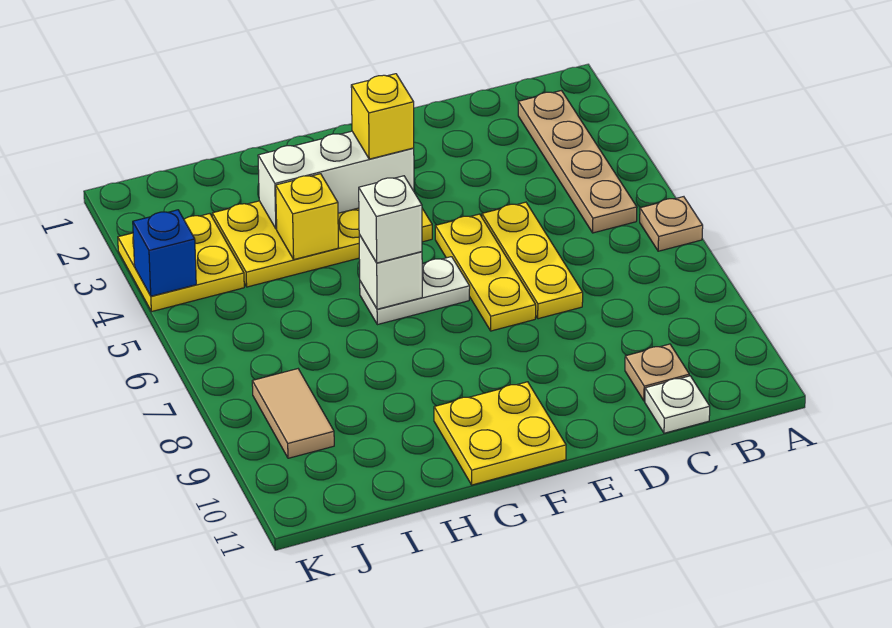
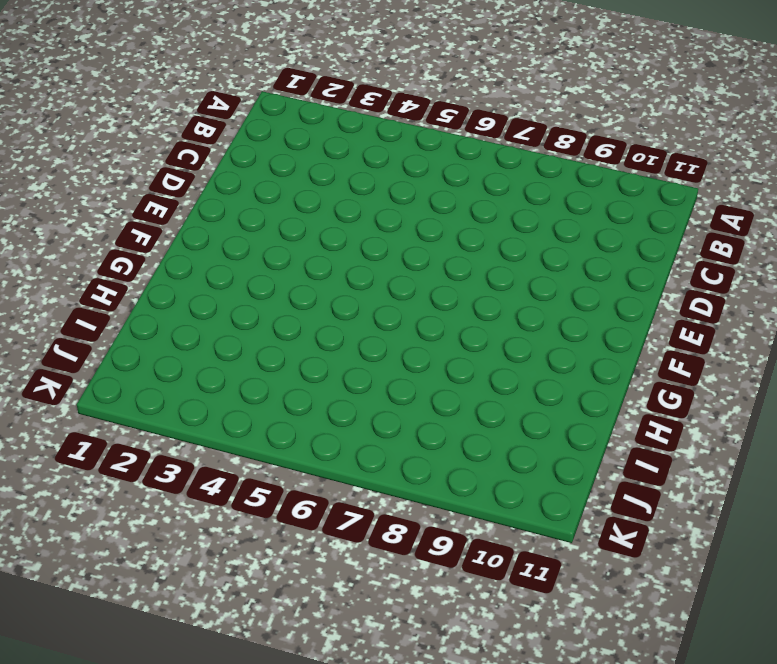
none -> tan 1x1 plate [640,197,703,251]
none -> tan 1x4 plate [518,91,637,233]
none -> tan 1x1 plate [625,344,689,401]

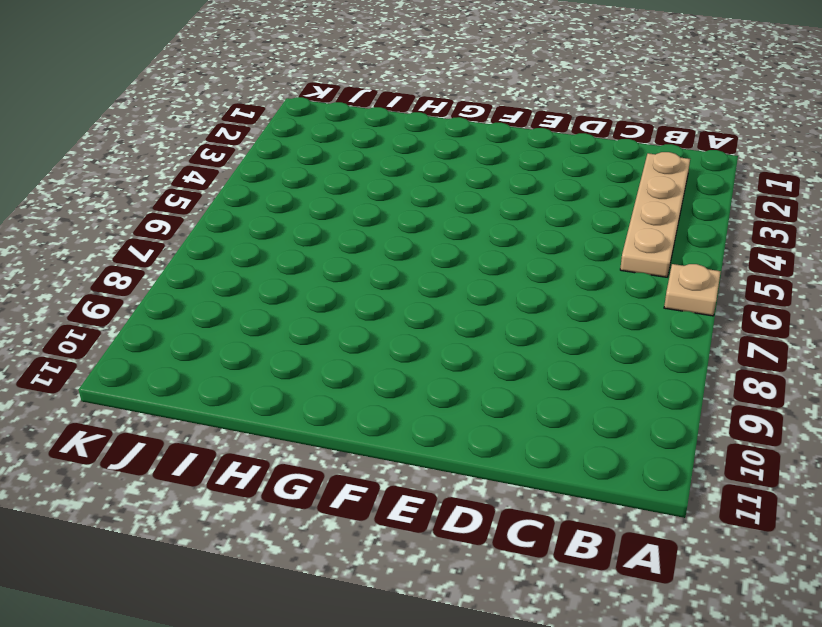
none -> tan 1x1 plate [625,344,689,401]
none -> white 1x1 plate [645,376,710,433]
none -> yellow 1x3 plate [482,202,583,319]

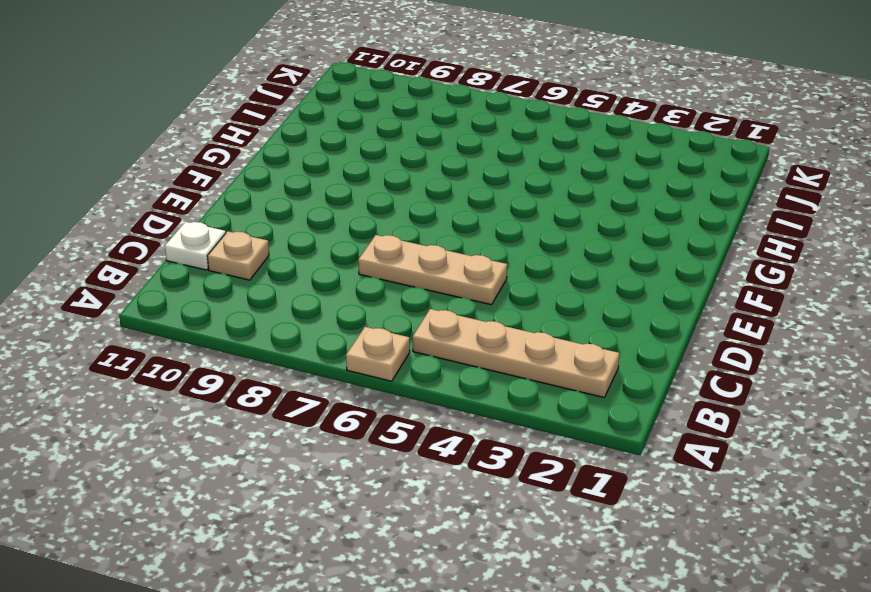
tan 1x3 plate [358,235,507,305] -> yellow 1x3 plate [482,202,583,319]
none -> yellow 1x3 plate [435,214,536,331]
none -> yellow 2x4 plate [212,201,432,287]
none -> white 1x2 plate [360,257,470,325]

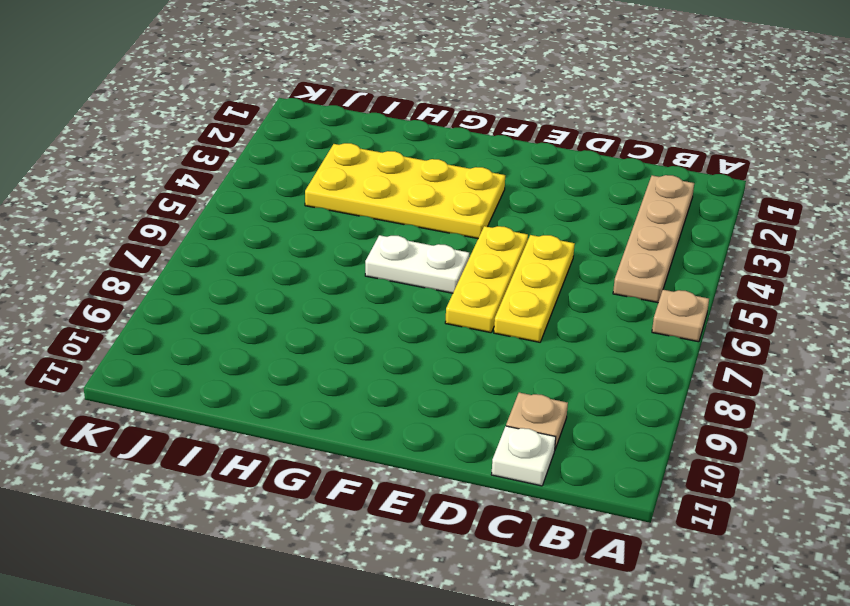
none -> yellow 2x2 plate [434,382,566,485]
none -> yellow 2x2 plate [118,214,244,312]
none -> tan 1x2 tile [252,369,334,458]

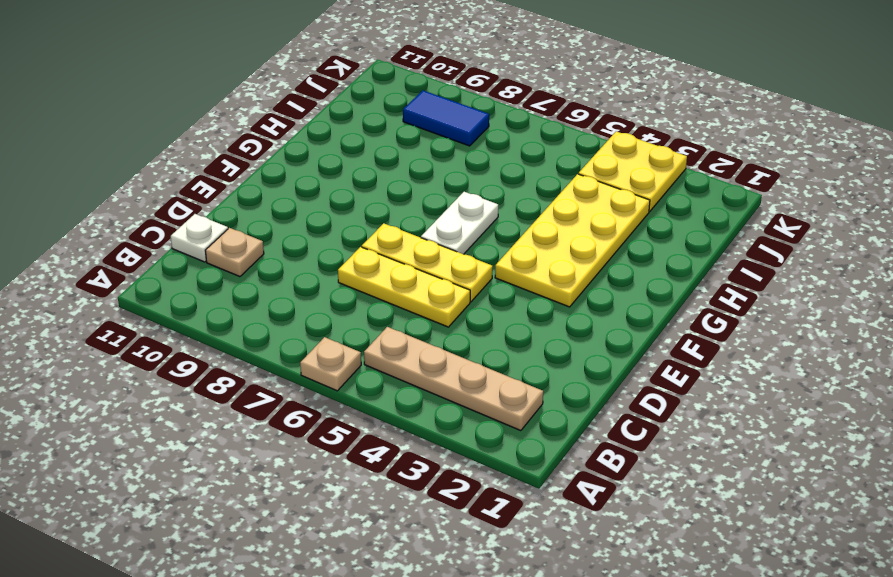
blue 1x2 tile [403,90,489,146] -> tan 1x2 tile [252,369,334,458]
none -> yellow 2x2 plate [434,382,566,485]
none -> white 1x3 brick [258,131,414,229]
none -> white 1x1 brick [359,234,422,309]

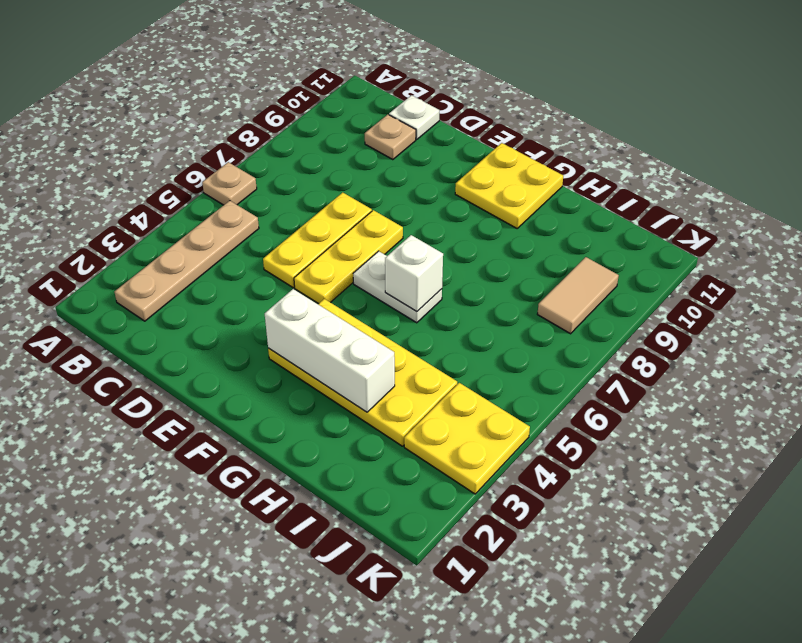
none -> yellow 1x1 brick [276,174,339,260]
none -> blue 1x1 brick [133,210,196,296]
none -> yellow 1x1 brick [351,74,414,159]

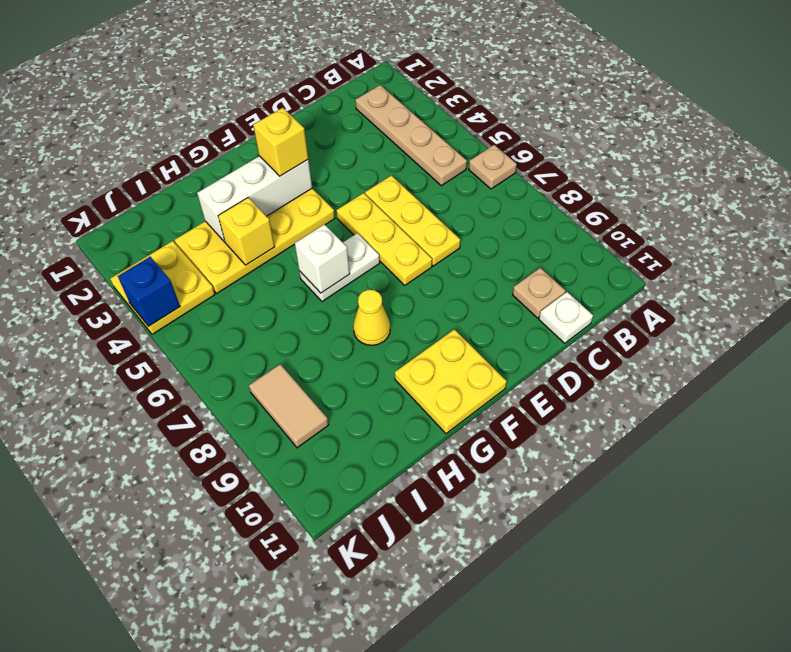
yellow 1x1 cone [353,290,390,345] -> none
none -> white 1x1 brick [359,176,422,263]

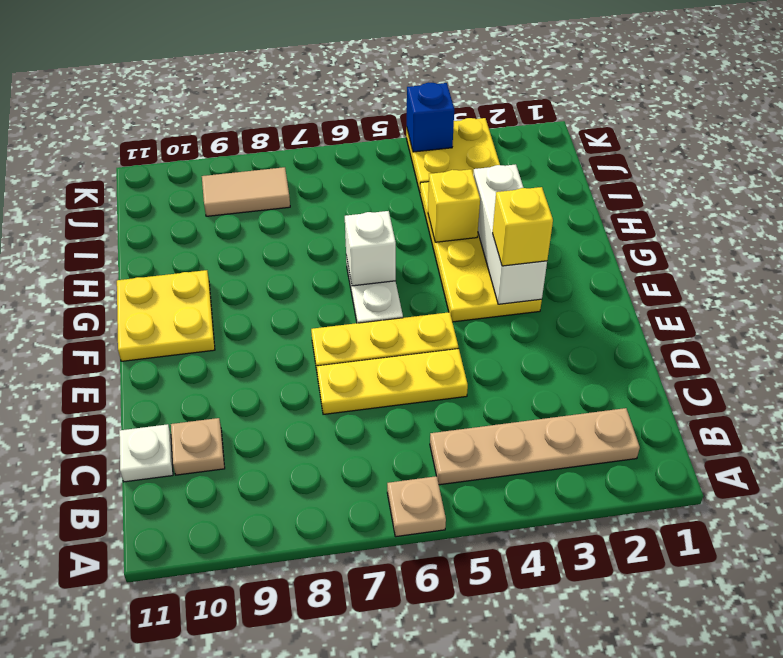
none -> white 1x1 brick [359,176,422,263]

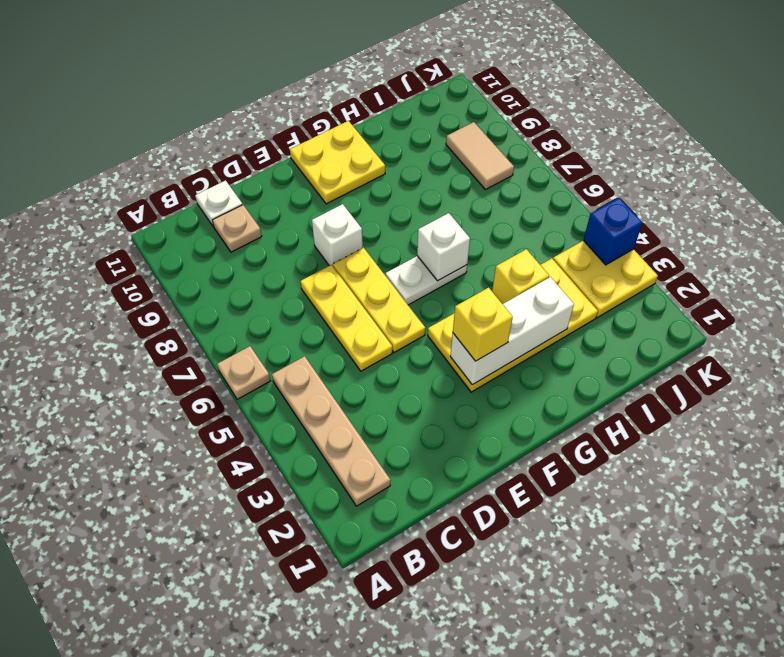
white 1x1 brick [312,204,363,266] -> white 1x1 brick moved to [359,176,422,263]

